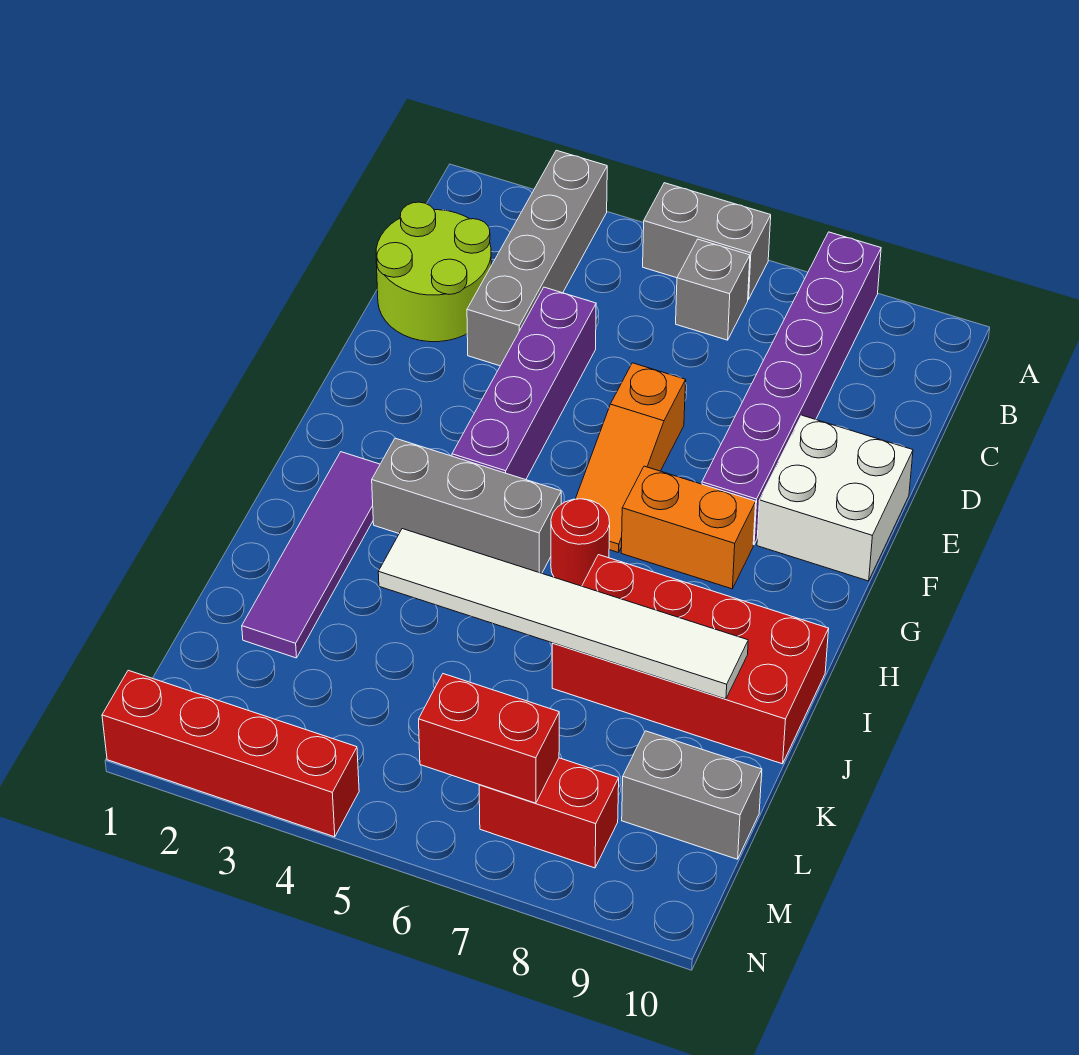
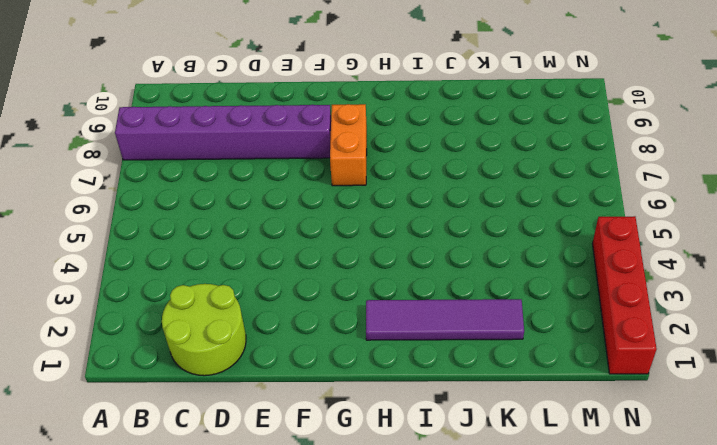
none -> grey 1x4 brick [467,150,607,366]
none -> grey 1x2 brick [643,183,771,299]
none -> grey 1x1 brick [676,239,750,340]

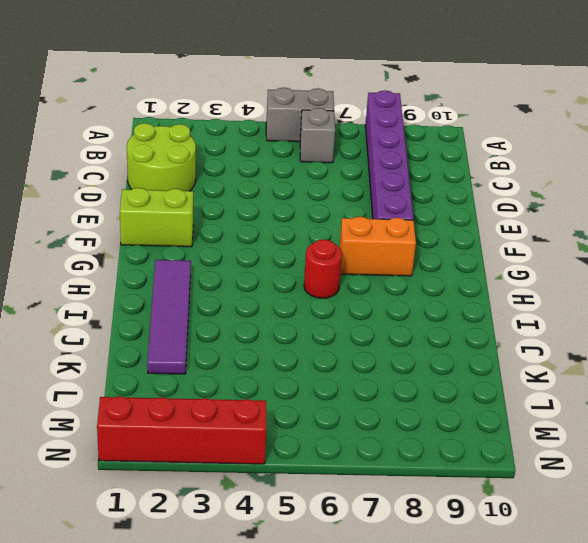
lime 1x2 brick [120,188,193,247] -> none
none -> grey 1x4 brick [467,150,607,366]
none -> purple 1x4 brick [452,287,596,480]
none -> orange 1x3 slope [576,363,686,553]

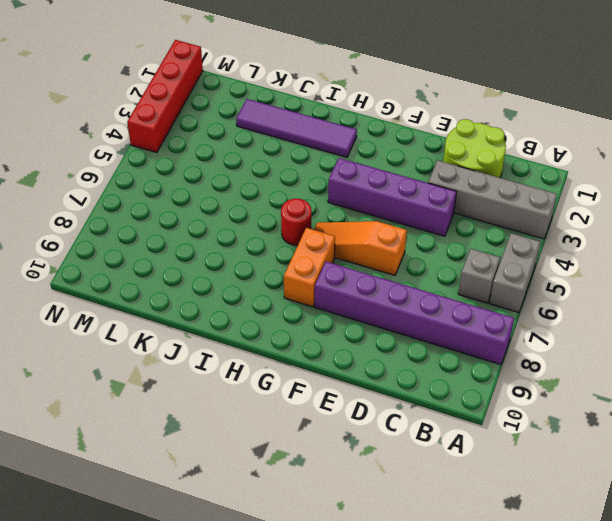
none -> white 2x2 brick [757,415,913,581]
none -> grey 1x3 brick [372,438,561,573]
none -> red 2x4 brick [552,555,829,764]

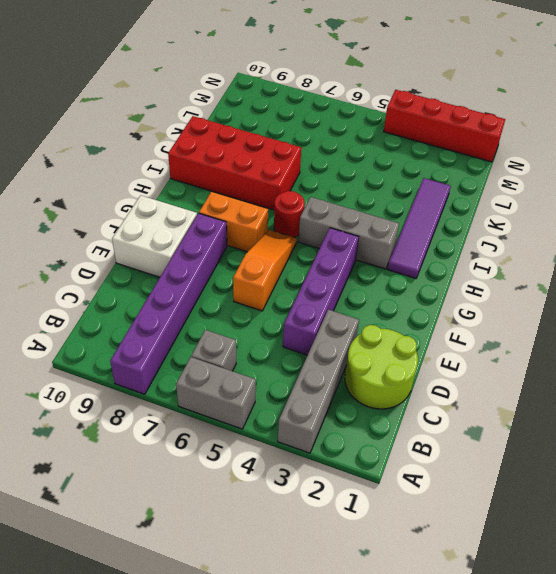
none -> grey 1x2 brick [622,731,762,859]
none -> red 1x2 brick [479,758,619,868]
none -> white 1x6 tile [378,529,748,699]

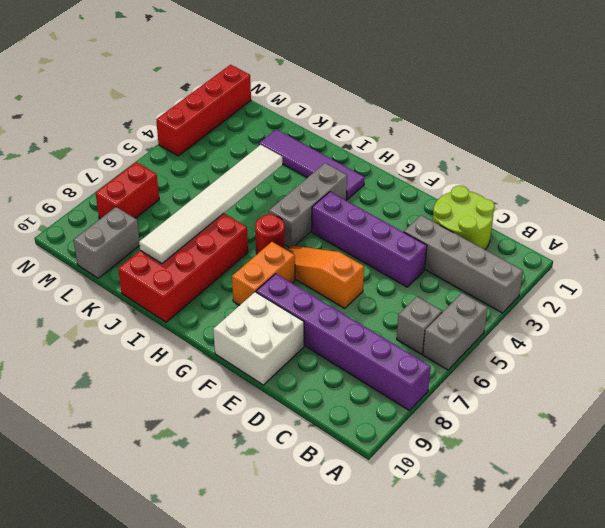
none -> red 1x2 brick [419,674,559,803]

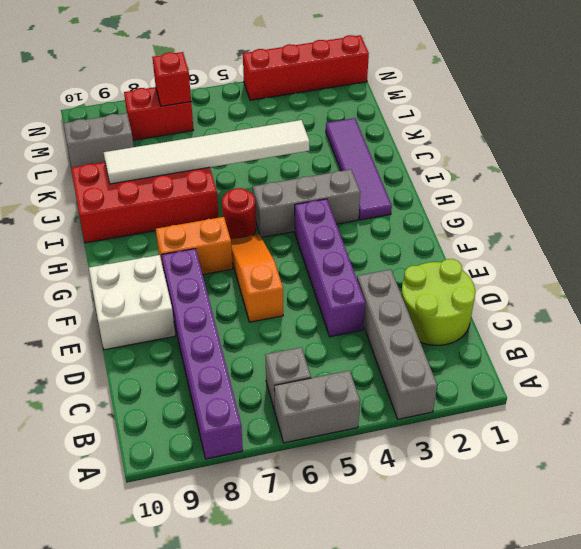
red 1x1 brick [152,52,191,106] -> red 1x2 brick [419,674,559,803]

